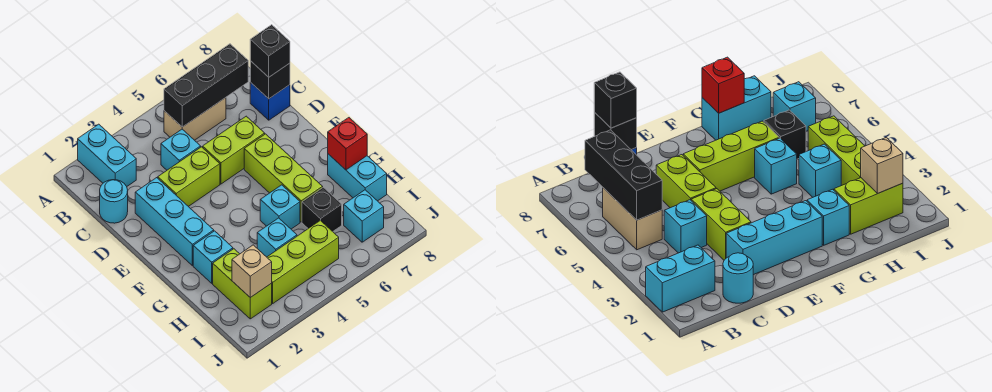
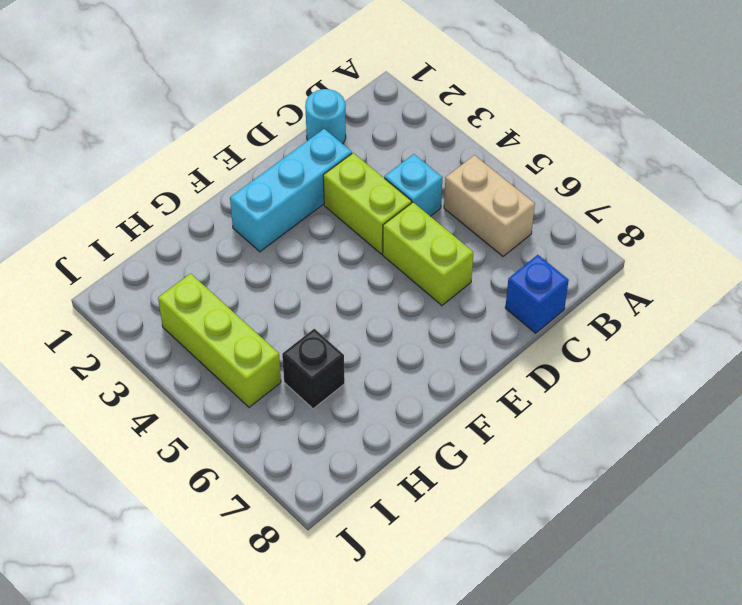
none -> cyan 1x2 brick [78,124,136,186]
none -> lime 1x3 brick [244,134,323,222]
none -> cyan 1x1 brick [193,231,233,283]

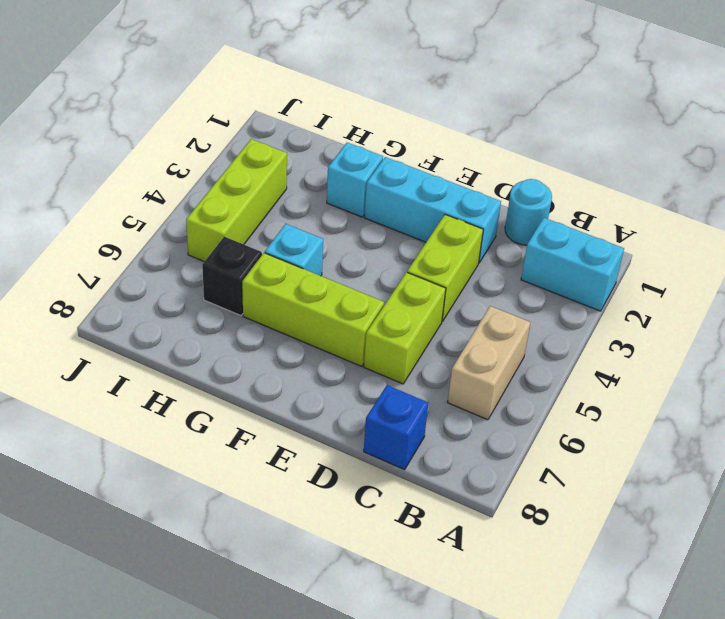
none -> cyan 1x1 brick [161,129,201,170]
none -> cyan 1x2 brick [328,154,387,201]
none -> lime 1x2 brick [213,249,272,319]

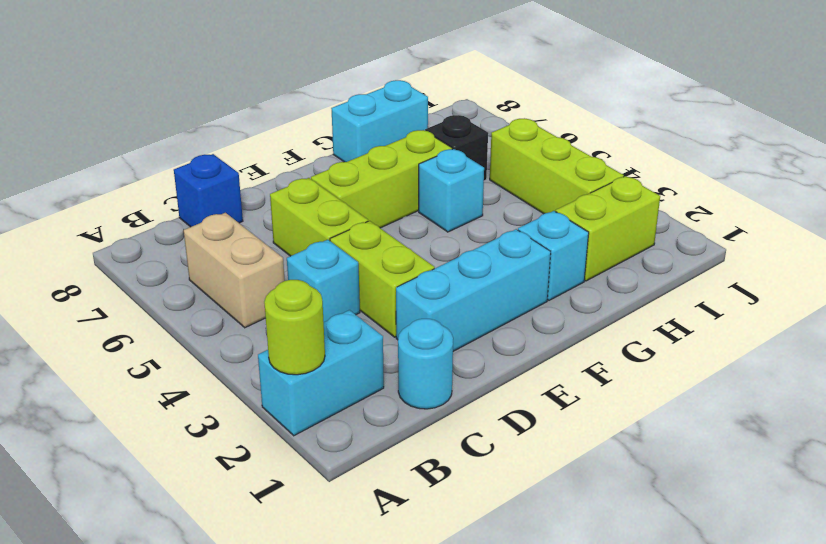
lime 1x1 round brick [264,280,325,375] -> none
none -> cyan 1x1 brick [257,218,297,257]
none -> cyan 1x1 brick [344,190,384,242]
none -> black 1x3 brick [164,44,248,127]

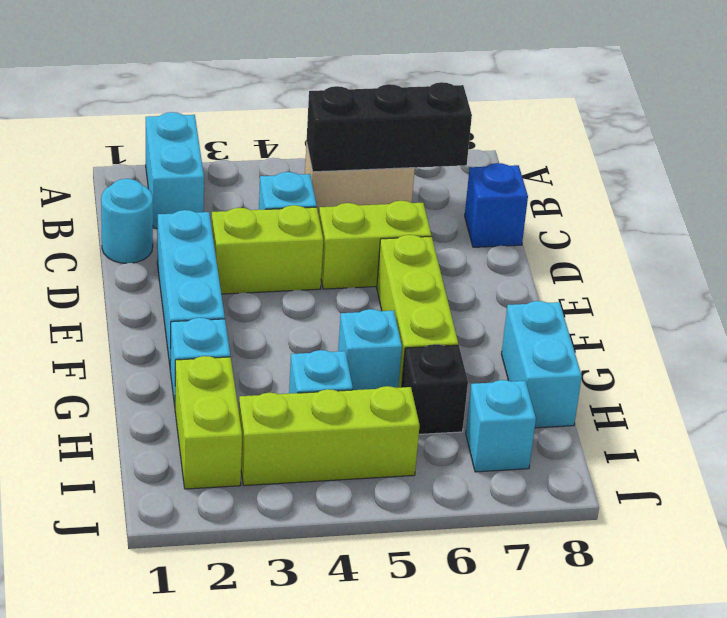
none -> black 1x1 brick [250,61,290,99]
none -> red 1x1 brick [328,118,367,170]
none -> tan 1x1 brick [232,245,272,298]

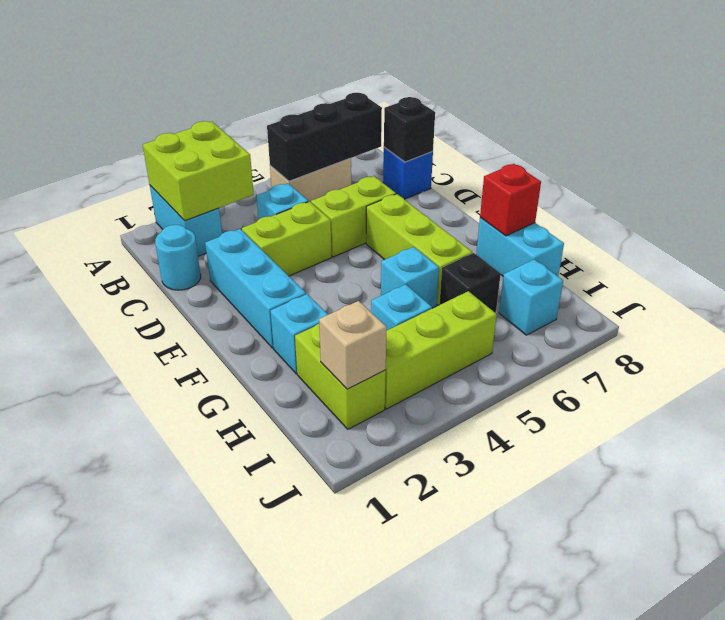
lime 2x2 brick [143,121,254,221] -> none
none -> black 1x1 brick [250,25,290,77]

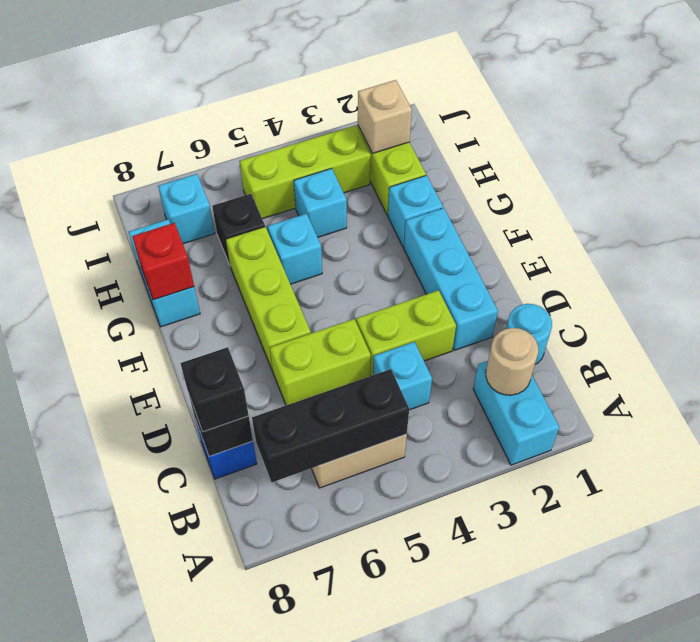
tan 1x1 round brick [486,328,538,395] -> none

